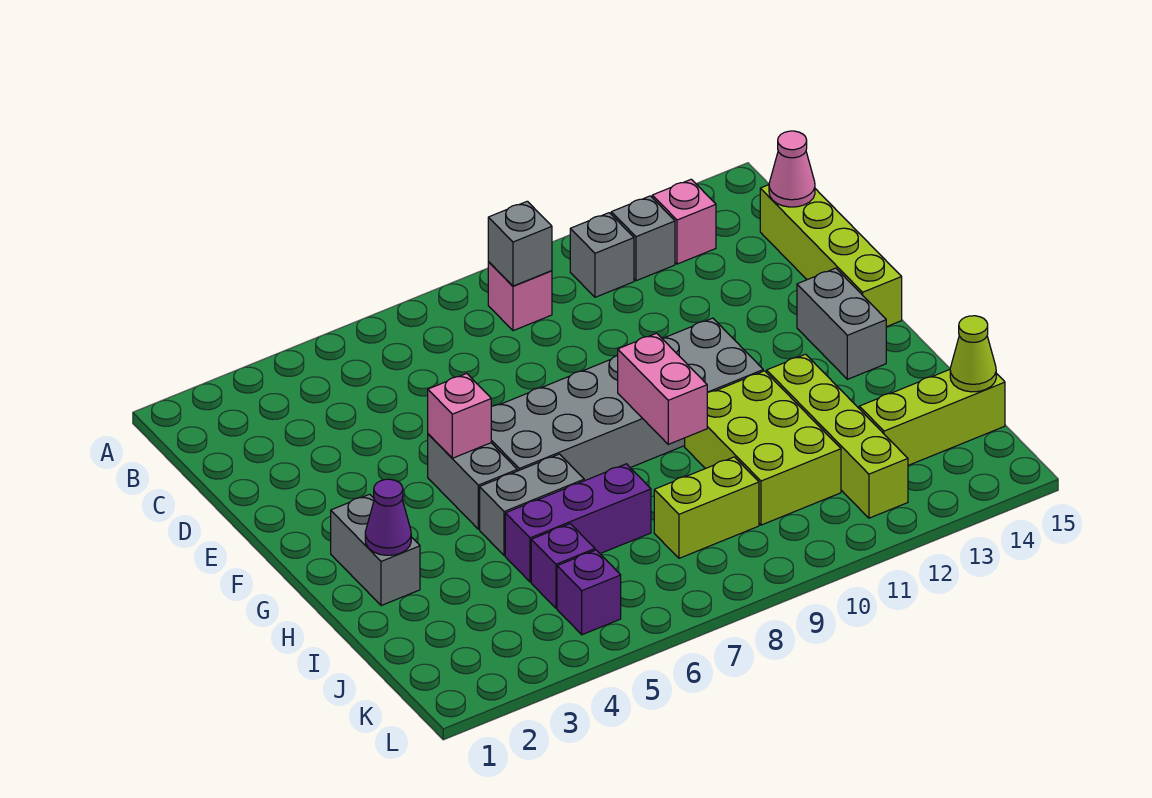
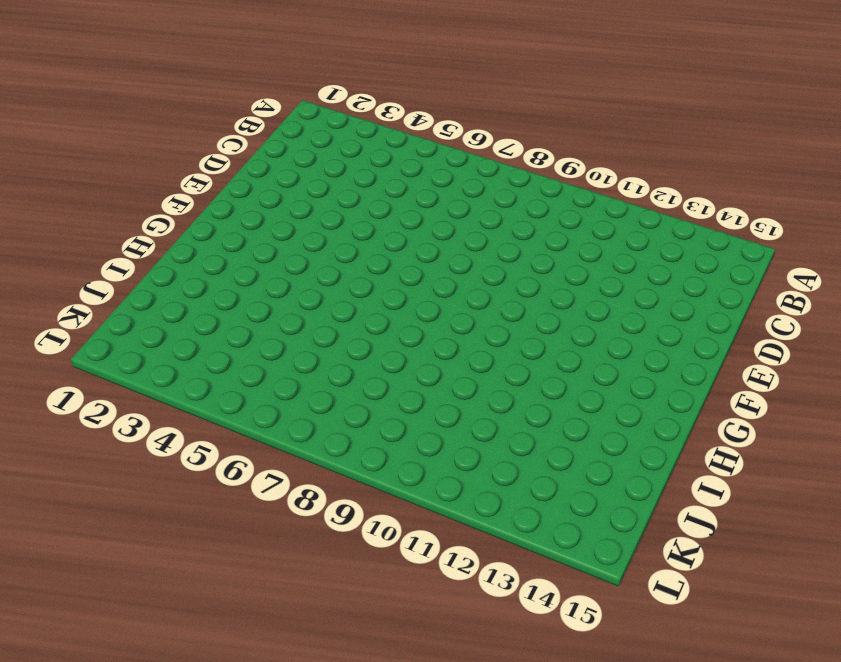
none -> pink 1x1 brick [488,262,552,331]
none -> grey 1x1 brick [570,213,634,297]
none -> grey 1x1 brick [611,196,675,281]

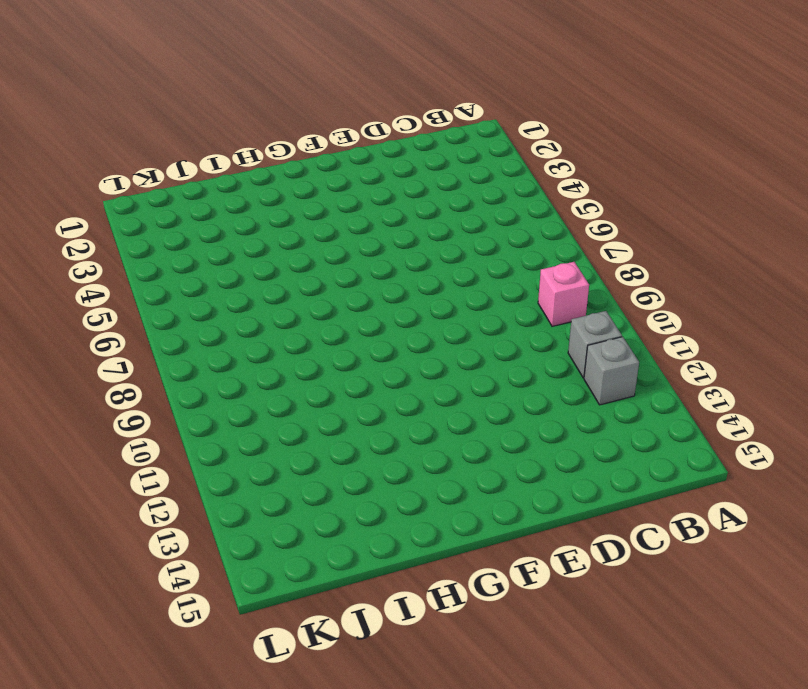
none -> pink 1x1 brick [652,179,716,264]
none -> lime 1x4 brick [760,185,902,327]
none -> grey 1x2 brick [428,434,517,529]

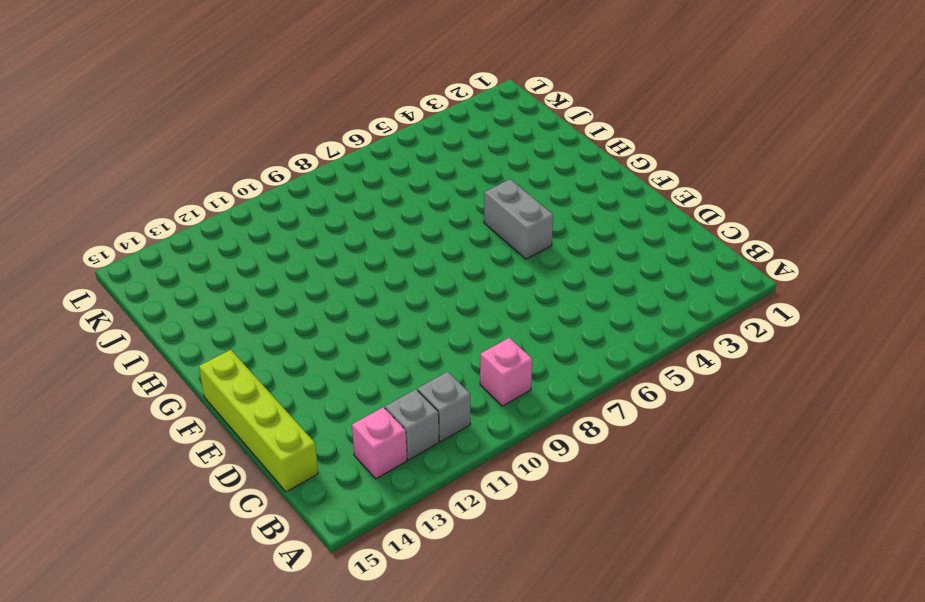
none -> grey 2x6 brick [491,318,763,481]
none -> grey 1x2 brick [797,268,886,379]
none -> grey 1x2 brick [331,494,420,606]

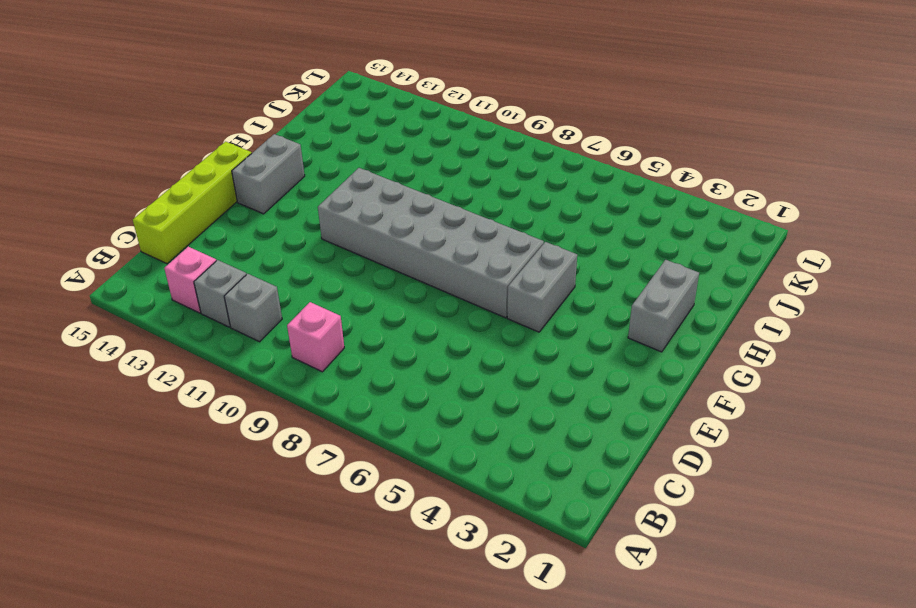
none -> grey 1x2 brick [480,454,584,556]
none -> lime 2x3 brick [685,371,841,525]
none -> lime 1x4 brick [767,354,908,518]

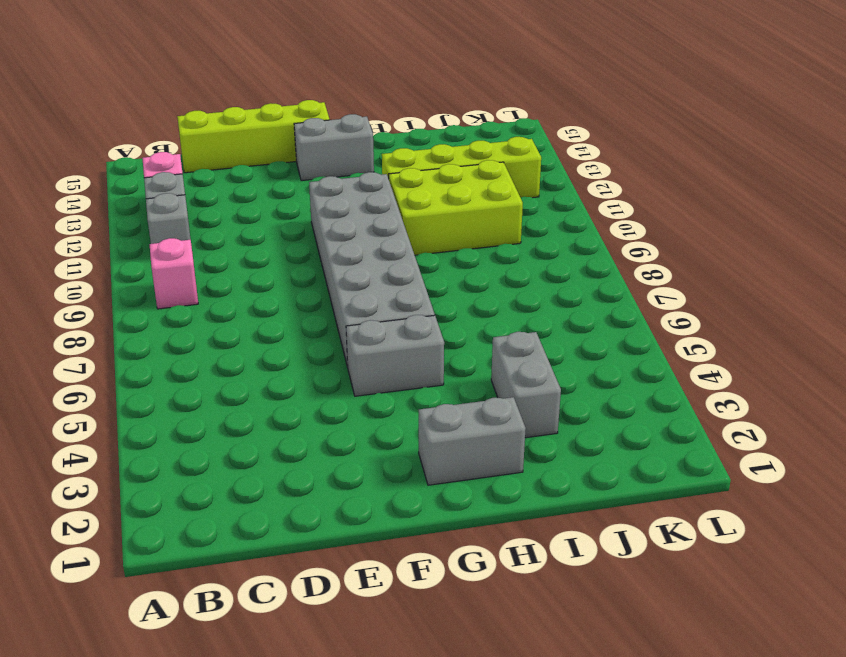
grey 1x2 brick [491,332,561,438] -> grey 1x2 brick moved to [480,454,584,556]
none -> purple 1x3 brick [505,464,651,582]
none -> purple 1x1 brick [531,524,595,608]
none -> lime 1x2 brick [654,457,759,558]

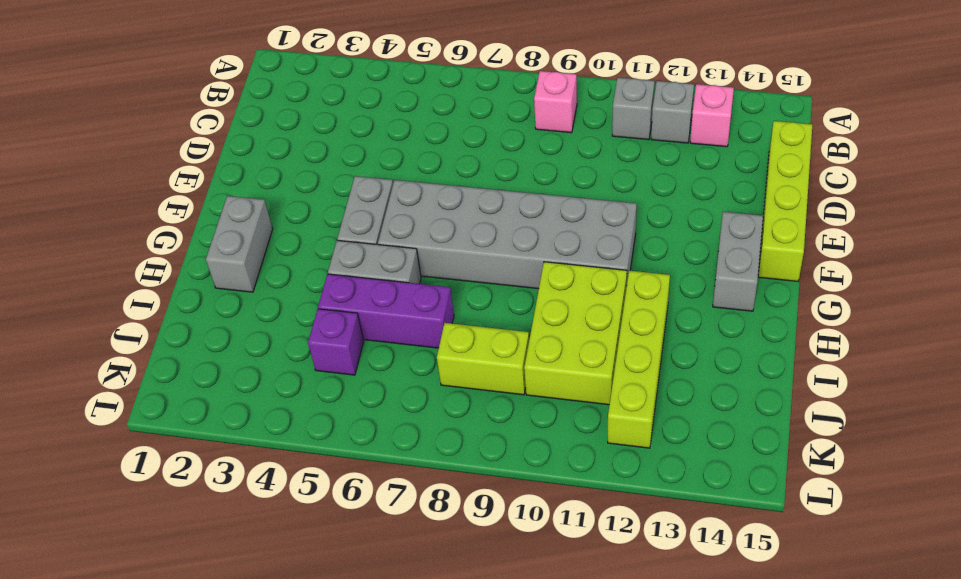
none -> lime 1x3 brick [859,370,1005,465]
none -> purple 1x1 brick [557,550,621,635]
none -> grey 1x1 brick [488,201,552,286]

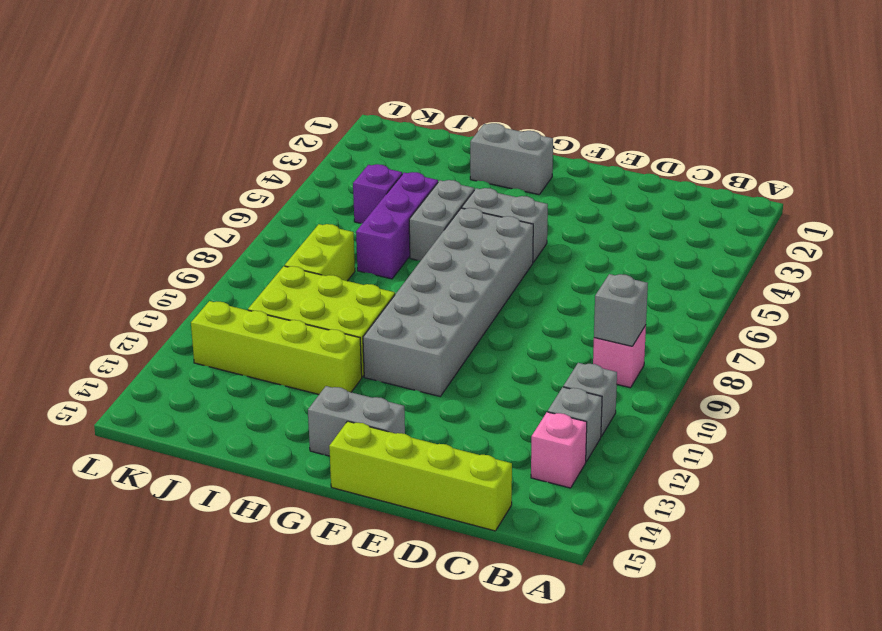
none -> lime 1x3 brick [859,370,1005,465]
none -> purple 1x1 brick [557,550,621,635]
none -> pink 1x1 cone [769,131,815,207]

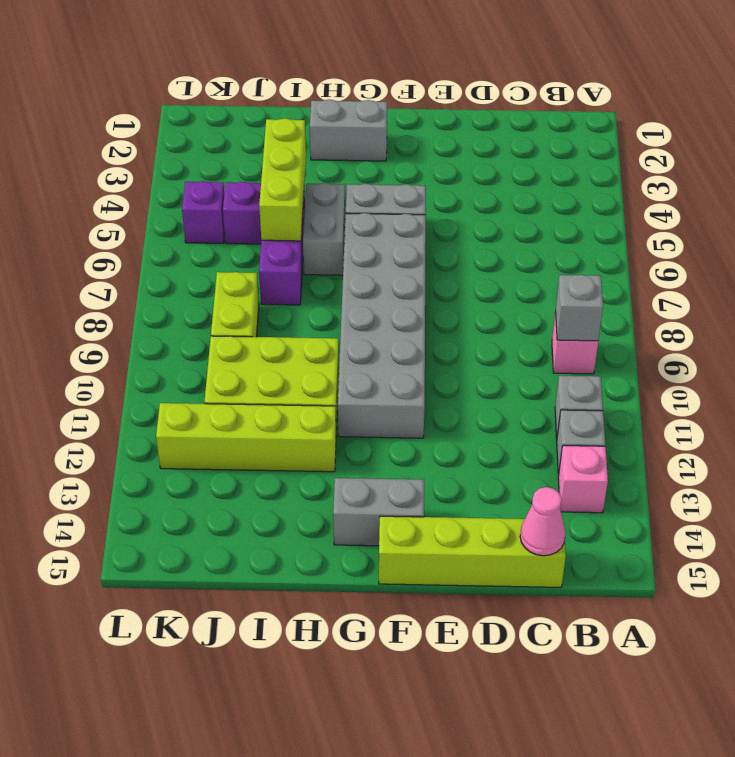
lime 1x3 brick [259,118,306,241] -> lime 1x3 brick moved to [859,370,1005,465]
none -> pink 1x1 brick [428,373,491,458]
none -> pink 1x2 brick [617,333,707,444]
none -> purple 1x1 cone [365,479,411,555]

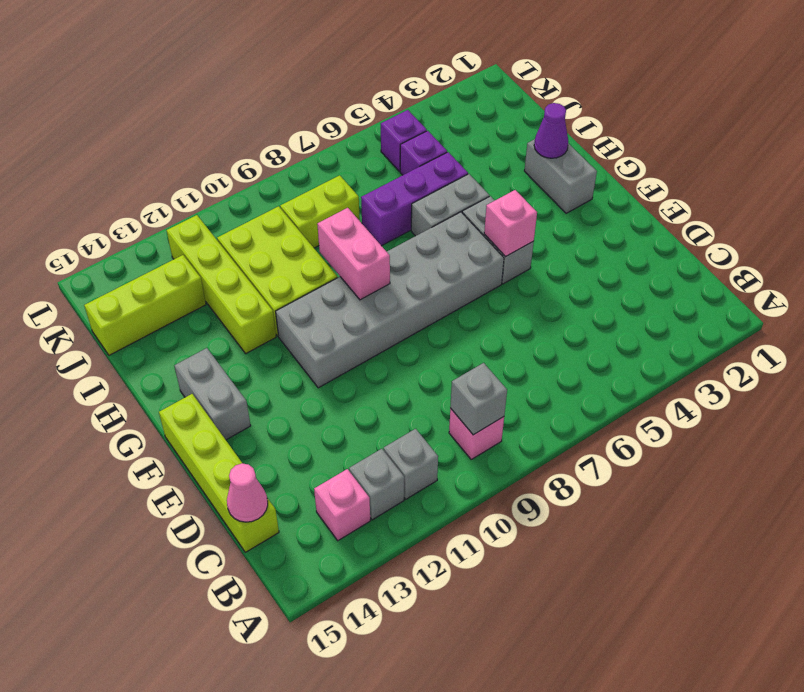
none -> lime 1x1 cone [950,316,996,392]

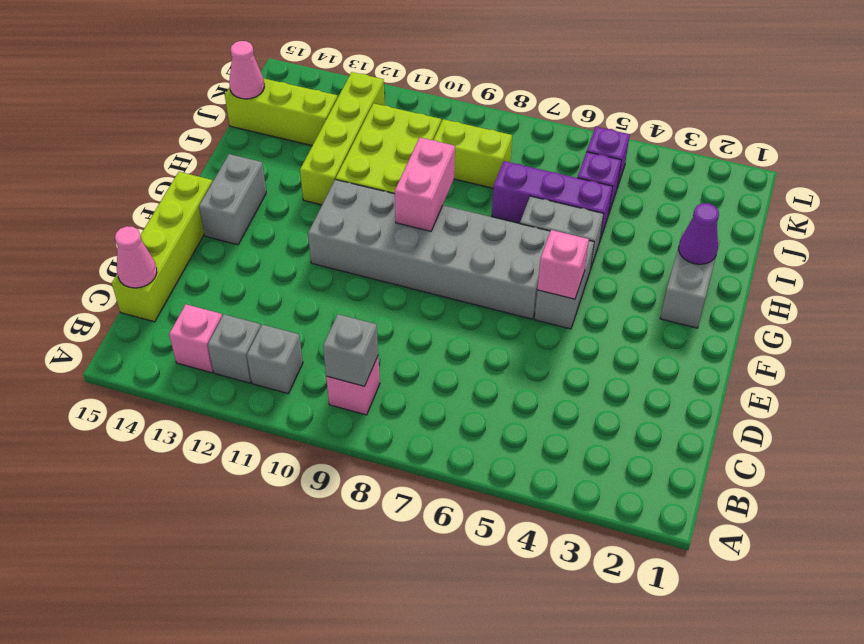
pink 1x1 cone [229,41,264,99] -> lime 1x1 cone [950,316,996,392]

